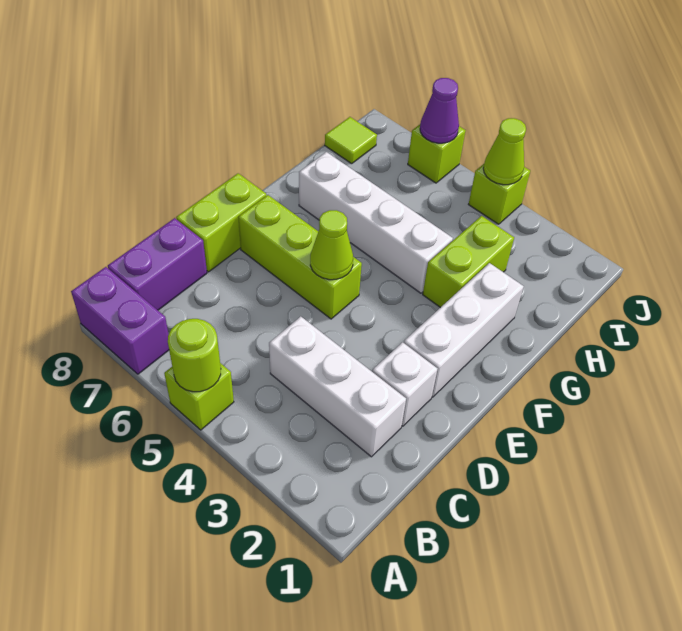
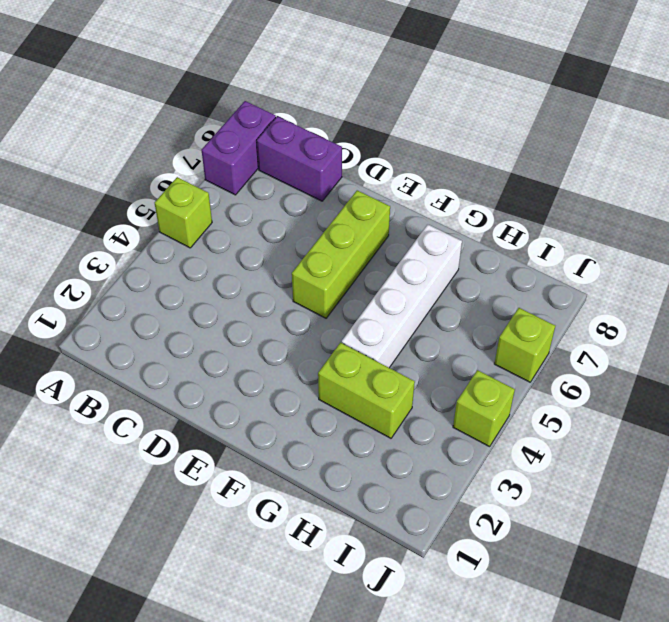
none -> white 1x3 brick [269,316,406,457]
none -> white 1x1 brick [372,342,438,426]
none -> lime 1x2 brick [176,173,266,272]

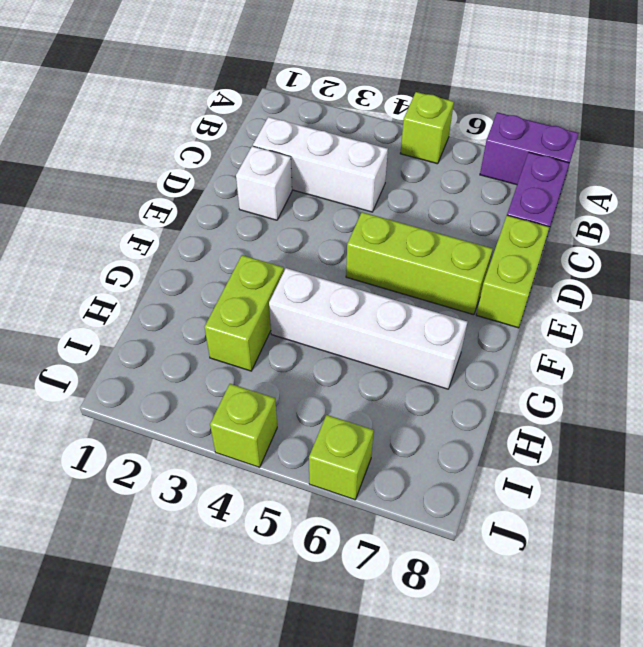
none -> white 1x3 brick [404,263,524,397]
none -> lime 1x1 tile [325,117,377,164]
none -> lime 1x1 round brick [168,319,221,392]

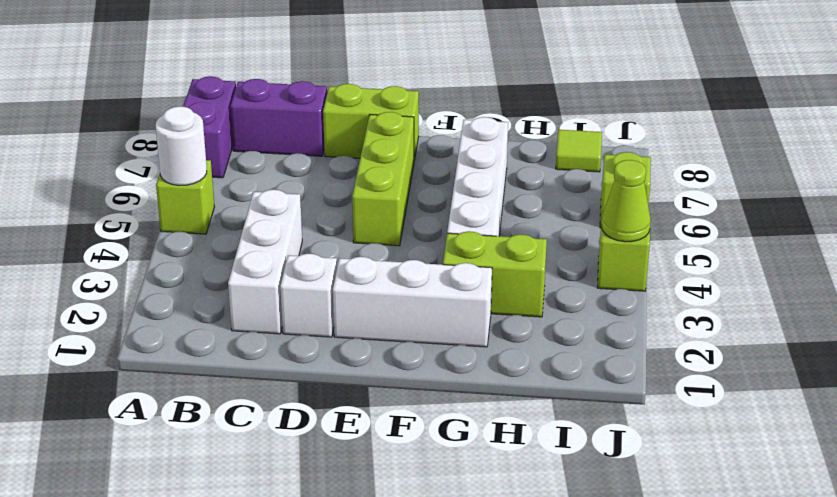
white 1x1 round brick [156,106,207,186] -> lime 1x1 round brick [168,319,221,392]
none -> lime 1x1 cone [310,210,353,280]
none -> purple 1x1 cone [420,78,459,143]

